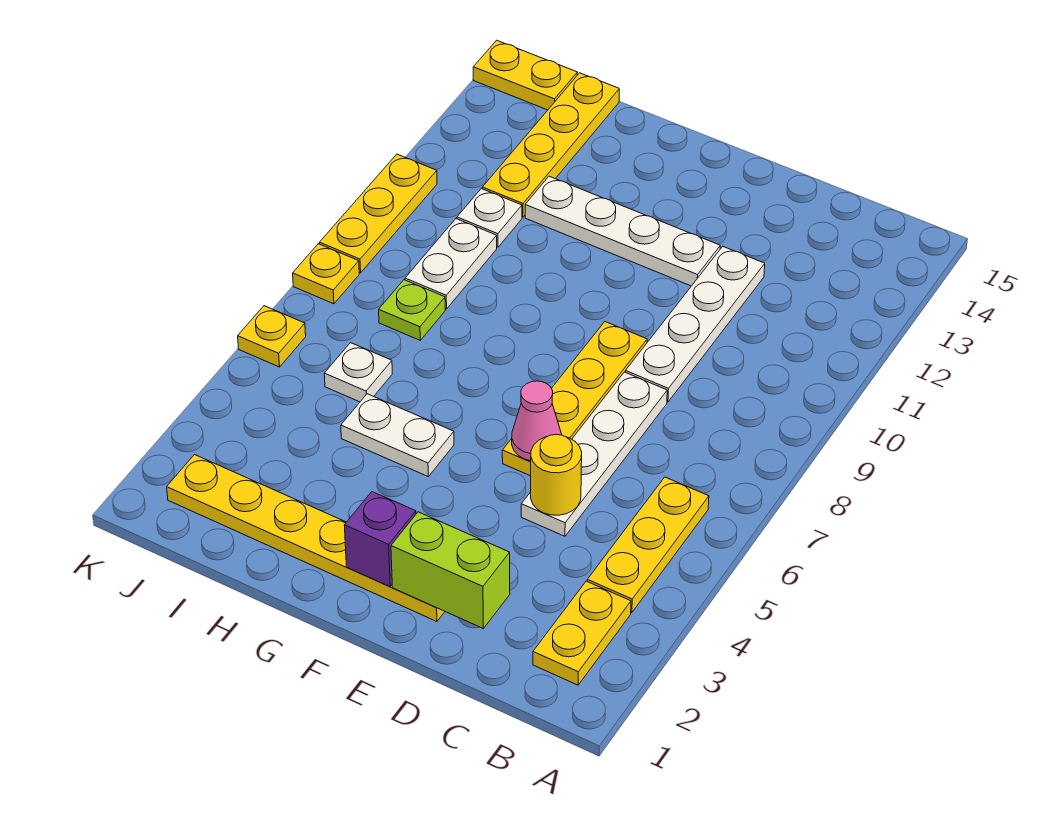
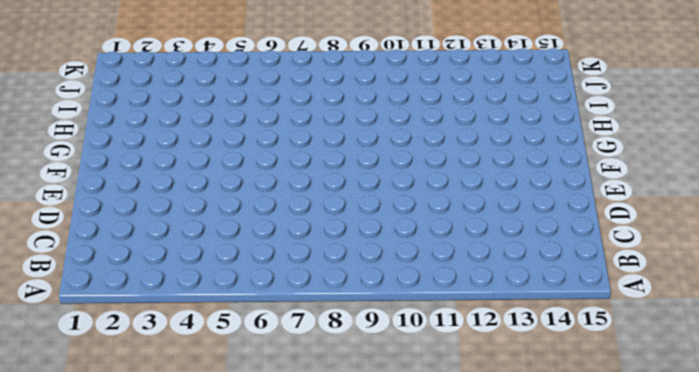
none -> yellow 1x2 plate [533,581,631,685]
none -> yellow 1x3 plate [587,477,709,613]
none -> white 1x4 plate [521,372,667,536]

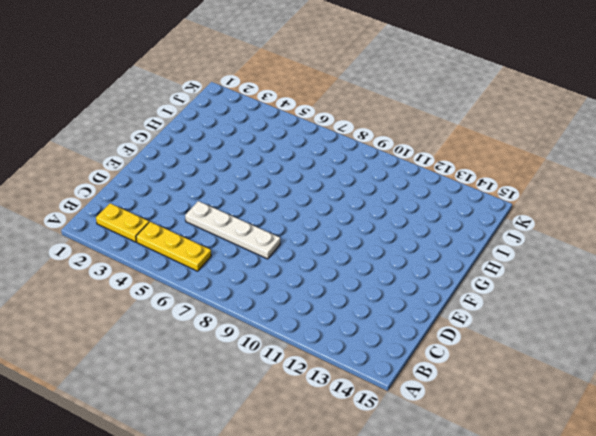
none -> white 1x4 plate [625,246,765,402]
none -> yellow 1x6 plate [167,455,445,621]
none -> yellow 1x4 plate [502,322,647,476]

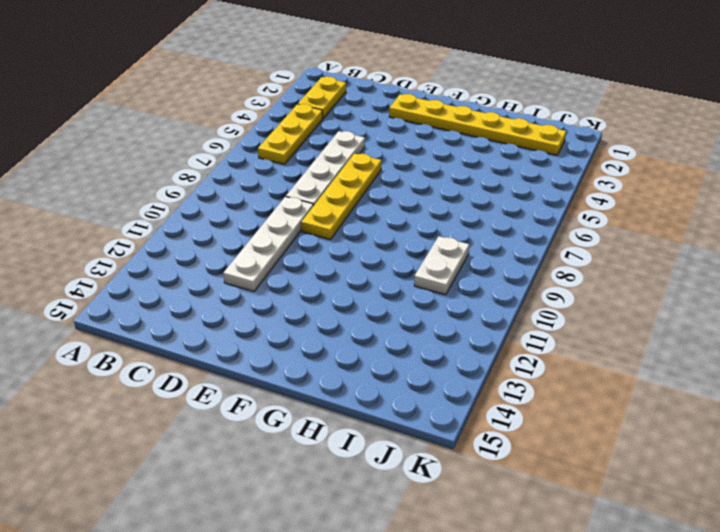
none -> white 1x4 plate [525,176,720,286]
none -> white 1x2 plate [341,394,454,476]
none -> white 1x1 plate [324,343,392,402]

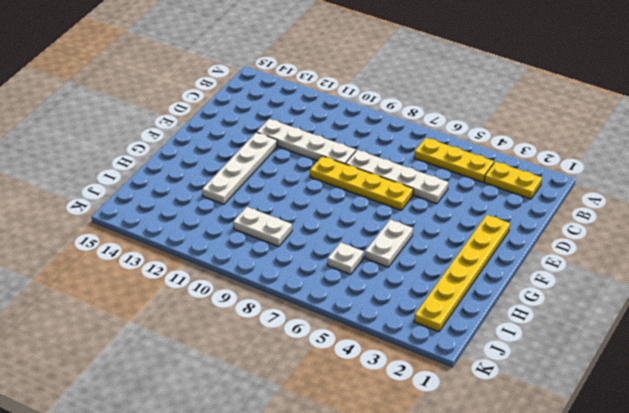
none -> lime 1x1 plate [379,280,445,340]
none -> white 1x1 plate [457,189,522,247]
none -> yellow 1x4 plate [482,73,619,217]

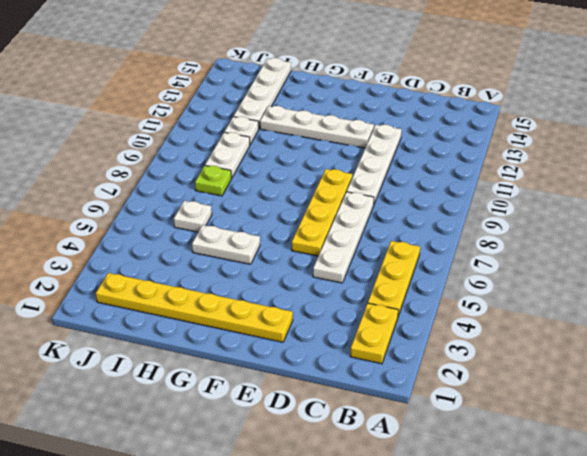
white 1x4 plate [234,58,291,128] -> yellow 1x4 plate [482,73,619,217]
none -> yellow 1x2 plate [473,40,577,110]
none -> yellow 1x1 plate [238,306,306,367]
none -> yellow 1x1 plate [293,244,359,304]

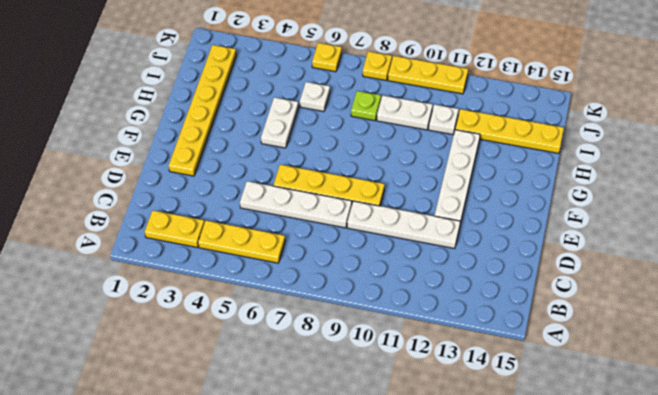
none -> yellow 1x2 plate [473,40,577,110]
none -> lime 1x2 brick [391,512,510,628]
none -> yellow 1x1 round brick [531,434,582,515]

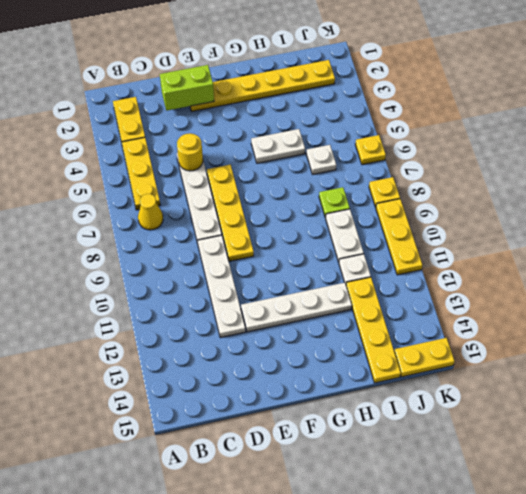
yellow 1x1 cone [138,194,163,230] -> none
none -> pink 1x1 cone [512,381,562,461]
none -> purple 1x1 brick [344,492,416,586]

